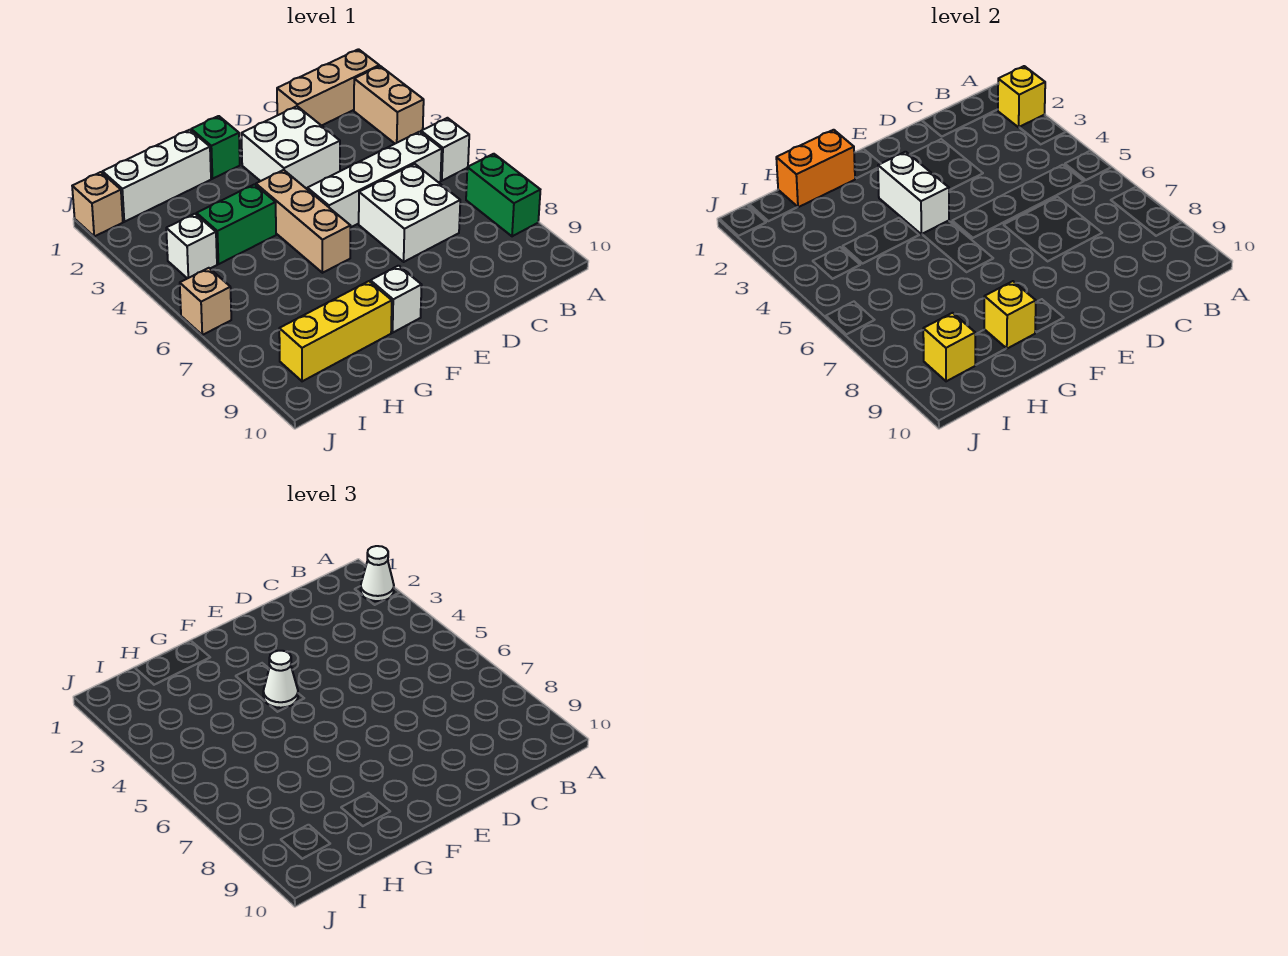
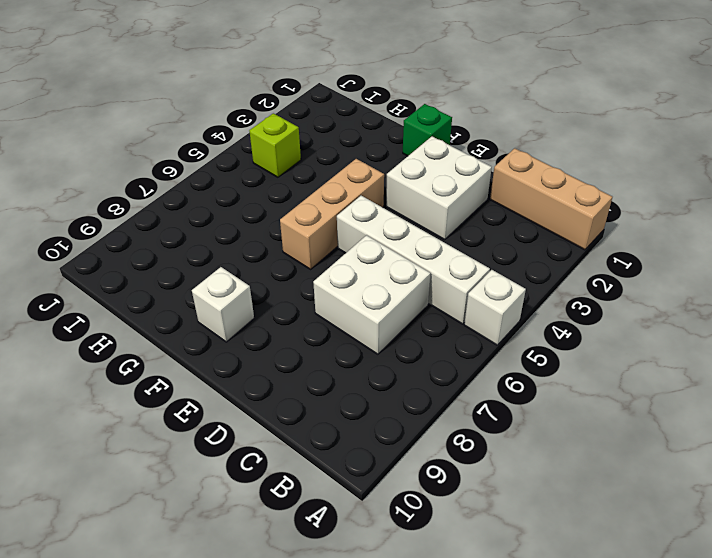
lime 1x1 brick [249,113,301,177] -> white 1x1 brick [166,214,217,279]
none -> tan 1x2 brick [354,66,424,144]
none -> green 1x2 brick [466,154,540,236]
none -> white 1x3 brick [103,130,211,222]

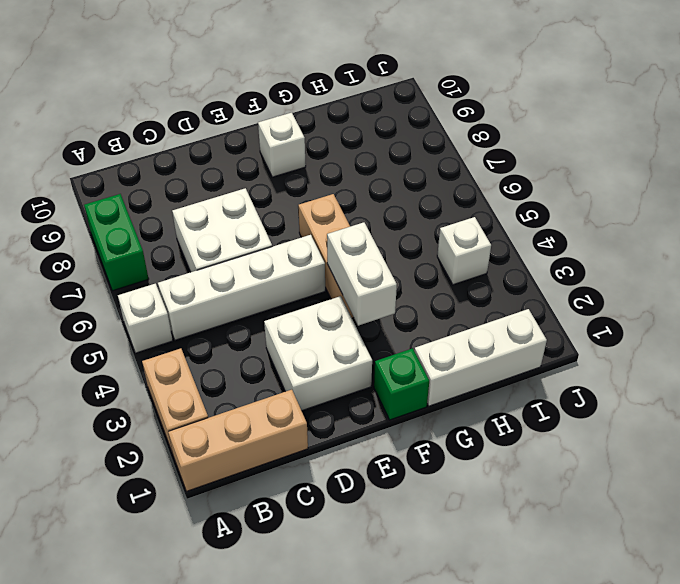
none -> green 1x2 brick [197,184,276,264]
none -> yellow 1x3 brick [279,281,392,381]
none -> tan 1x1 brick [72,172,123,236]

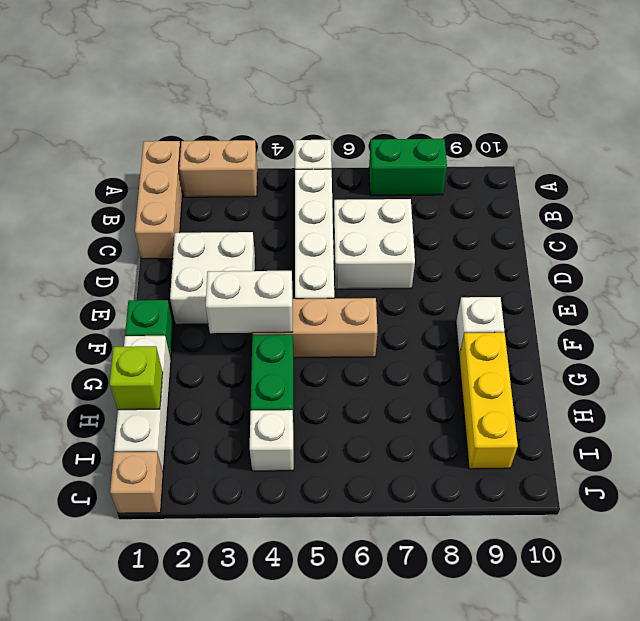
lime 1x1 brick [110,346,163,410] -> orange 1x2 brick [776,130,855,207]
none -> tan 1x1 brick [180,268,231,335]
none -> yellow 1x1 brick [998,66,1045,127]
none -> yellow 1x1 brick [984,281,1036,349]

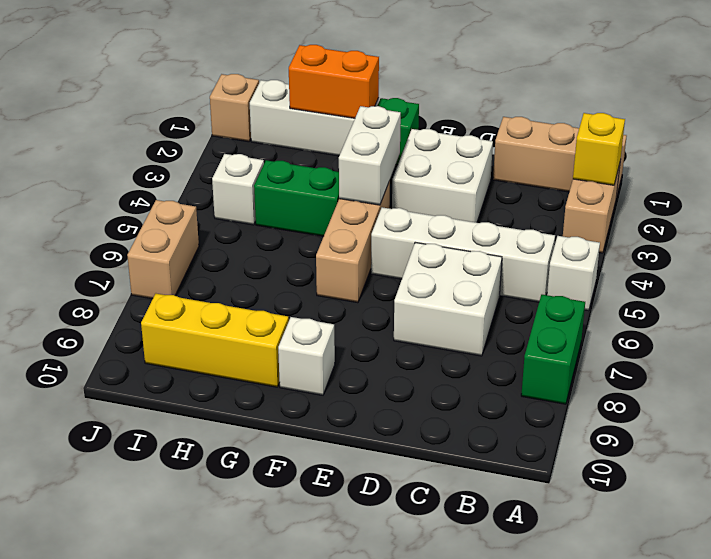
tan 1x2 brick [127,200,199,299] -> tan 1x1 brick [180,268,231,335]
none -> yellow 1x1 brick [984,281,1036,349]
none -> yellow 1x1 brick [923,313,975,381]
none -> white 1x1 cone [361,546,394,601]

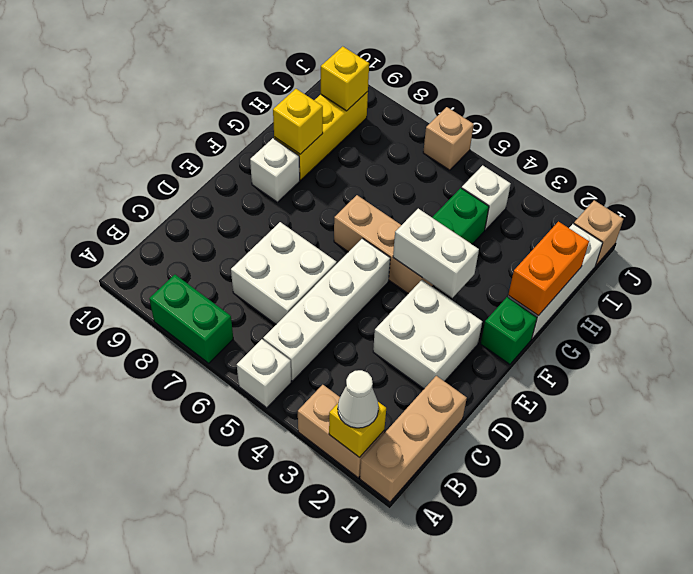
none -> white 1x1 cone [263,651,298,708]

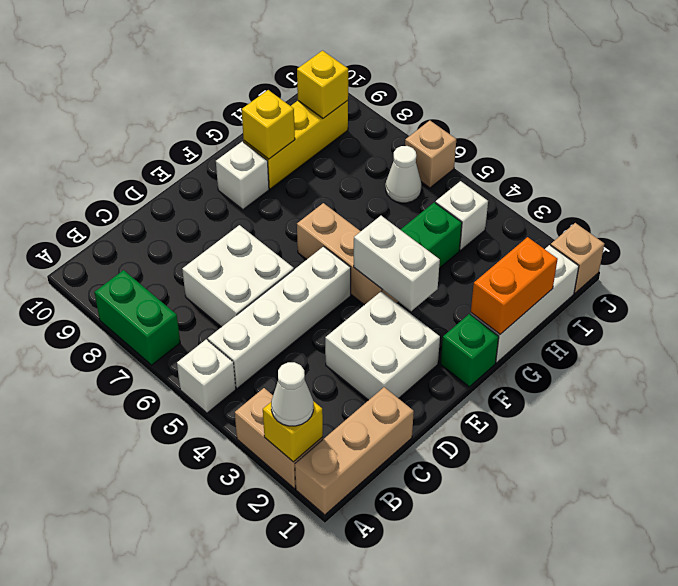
white 1x1 cone [386,146,421,203] -> white 1x1 cone moved to [263,651,298,708]

